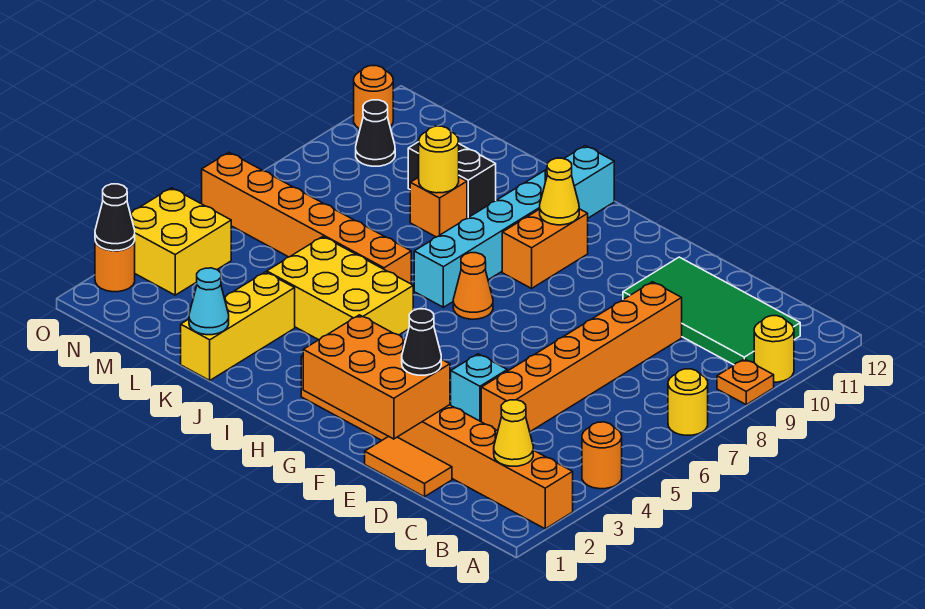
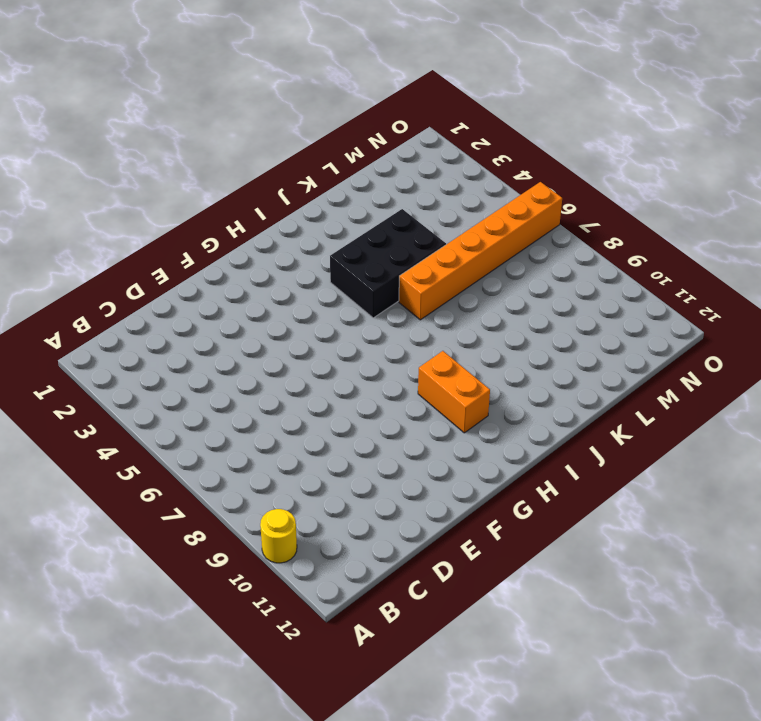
black 2x3 brick [330,209,446,318] -> yellow 2x3 brick [267,237,413,340]
none -> orange 1x8 brick [301,356,573,529]
none -> orange 1x1 round brick [582,422,622,489]
none -> yellow 1x1 round brick [668,369,708,435]

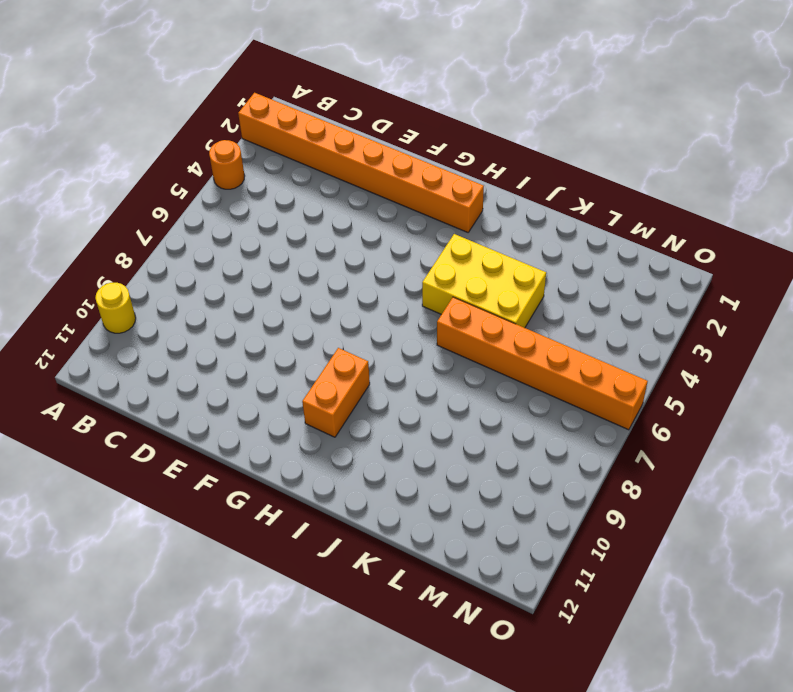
none -> yellow 1x1 round brick [668,369,708,435]
none -> orange 1x1 plate [717,359,774,405]
none -> green 2x4 tile [623,257,800,365]

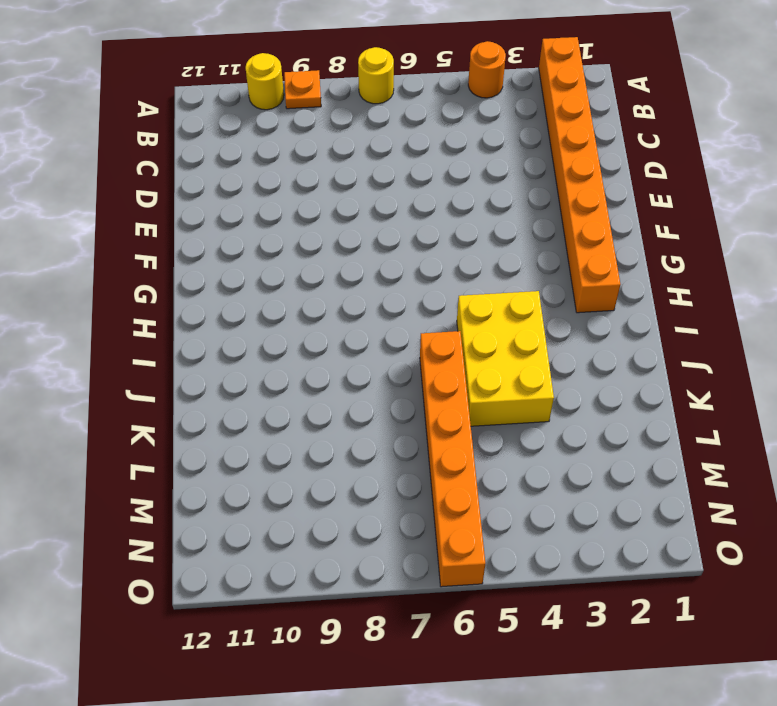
none -> green 2x4 tile [623,257,800,365]
none -> orange 1x2 tile [365,436,452,497]
none -> orange 1x6 brick [481,282,682,432]

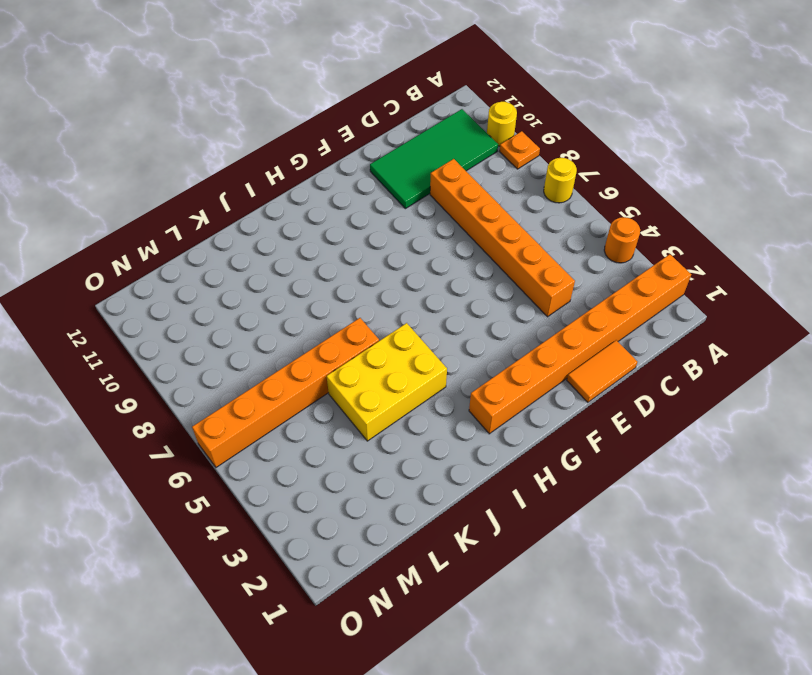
none -> cyan 1x1 brick [451,354,507,422]
none -> orange 1x1 cone [453,253,493,319]
none -> orange 1x2 brick [502,209,588,288]

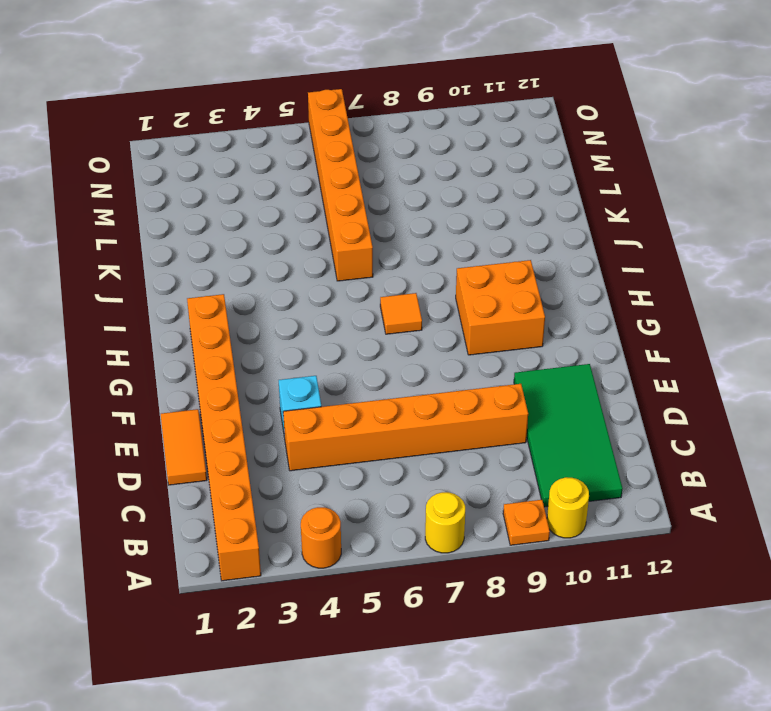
orange 2x2 brick [456,260,545,355] -> orange 1x2 brick [502,209,588,288]
orange 1x1 tile [380,293,422,334] -> orange 1x1 cone [453,253,493,319]
none -> yellow 2x3 brick [267,237,413,340]
none -> cyan 1x6 brick [414,146,614,307]
none -> yellow 1x3 brick [181,272,295,380]

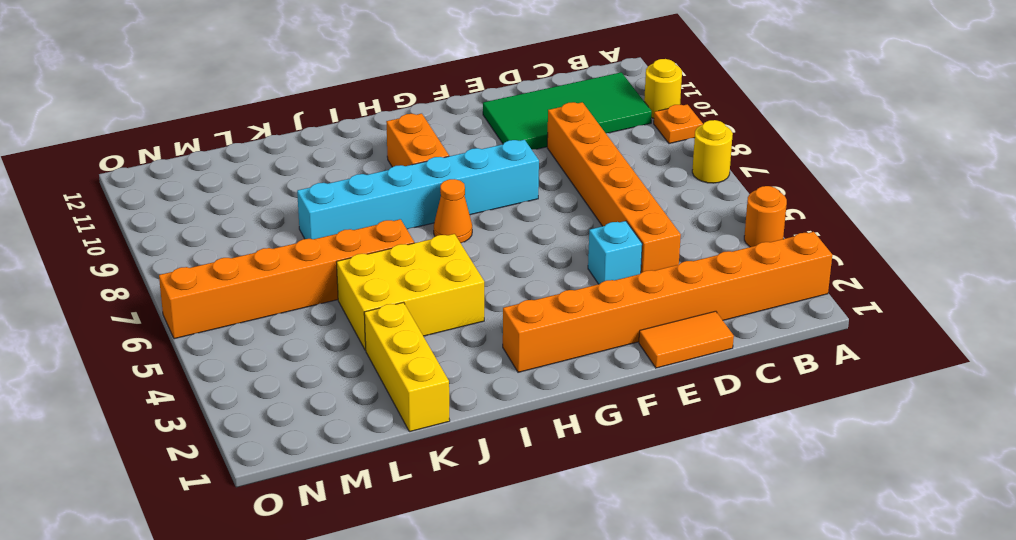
cyan 1x6 brick [297,140,539,239] -> cyan 1x6 brick turned to [414,146,614,307]
none -> orange 1x1 brick [410,177,467,237]
none -> black 1x2 brick [408,142,496,218]
none -> yellow 2x2 brick [130,188,231,295]

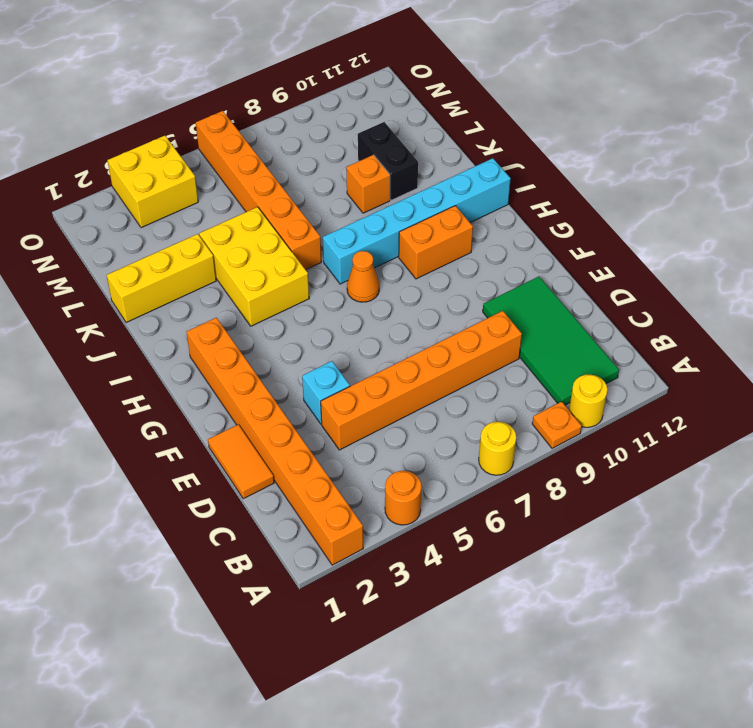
none -> black 1x1 cone [356,100,395,166]
none -> orange 1x1 round brick [95,242,135,292]
none -> orange 1x1 round brick [354,66,393,129]

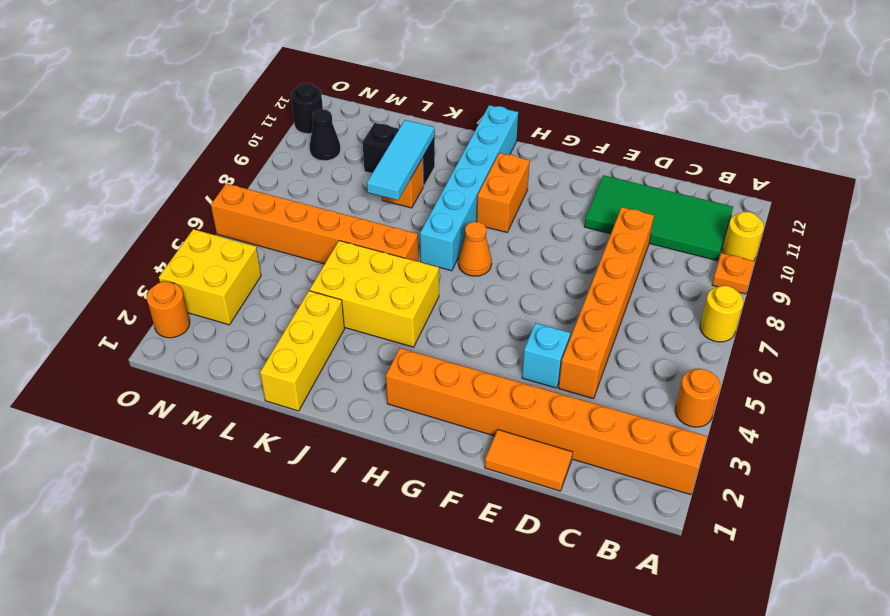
cyan 1x3 tile [367,120,435,200] -> yellow 1x1 round brick [419,126,459,193]
black 1x1 round brick [291,83,323,134] -> orange 1x1 round brick [354,66,393,129]
none -> yellow 1x1 cone [494,400,533,466]
none -> orange 2x3 brick [303,315,450,439]
none -> yellow 1x1 cone [540,158,579,225]

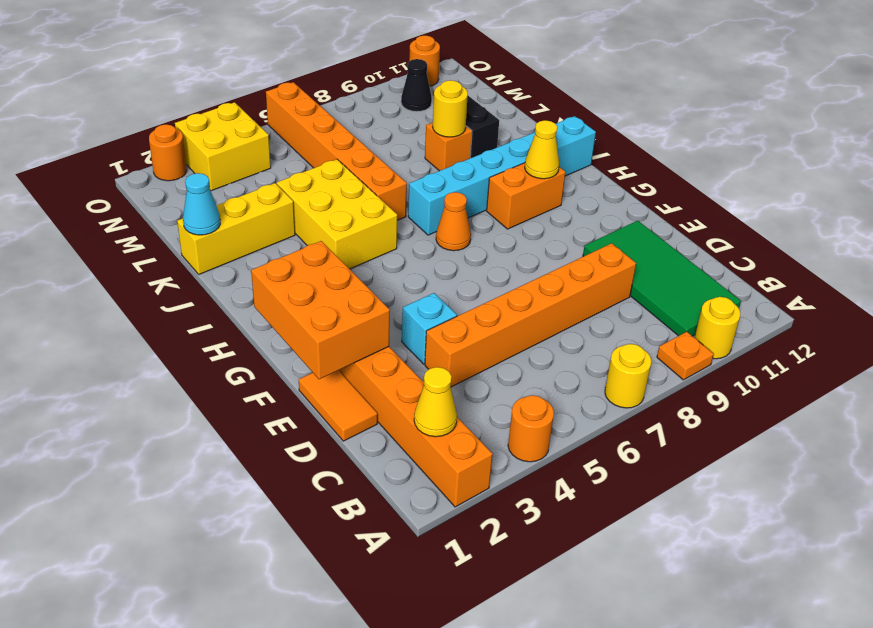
none -> black 1x1 cone [95,184,135,251]
none -> black 1x1 cone [402,309,441,375]

